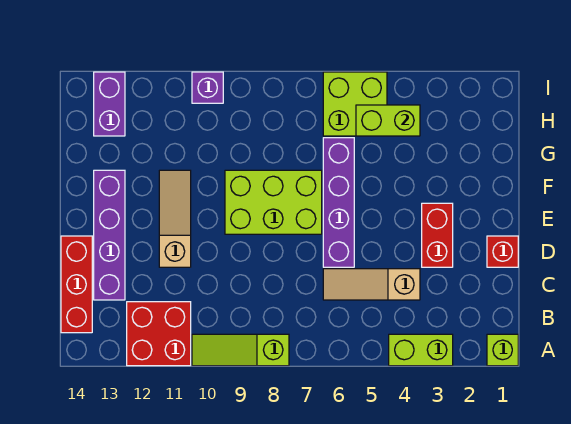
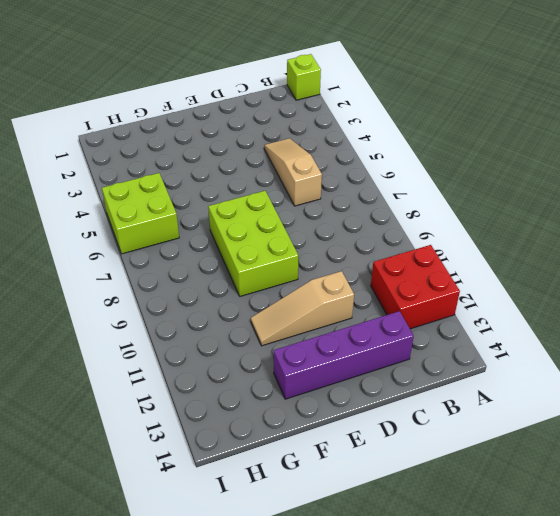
tan 1x3 slope [264,138,322,206] -> tan 1x3 slope turned to [323,269,420,300]
none -> lime 1x2 brick [389,334,453,366]
none -> lime 1x3 slope [192,334,289,366]
none -> red 1x3 brick [61,236,92,333]

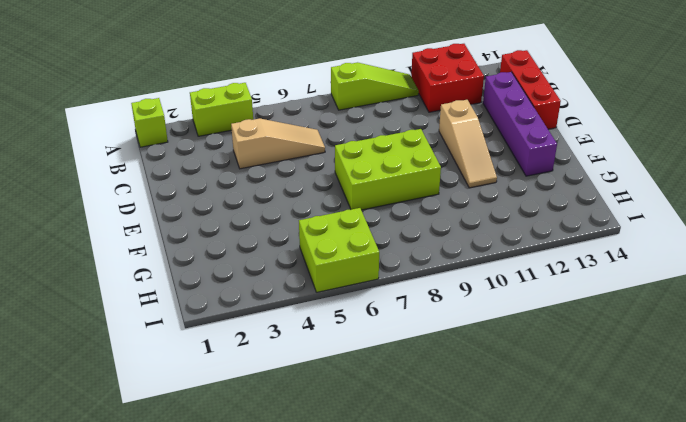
none -> red 1x1 brick [487,236,518,267]
none -> red 1x2 brick [422,203,453,267]
none -> purple 1x4 brick [323,138,354,267]

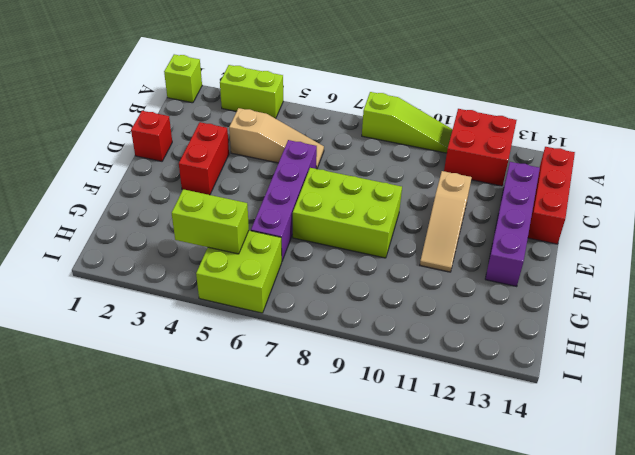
none -> purple 1x2 brick [94,72,125,136]
none -> purple 1x1 brick [192,72,223,103]

